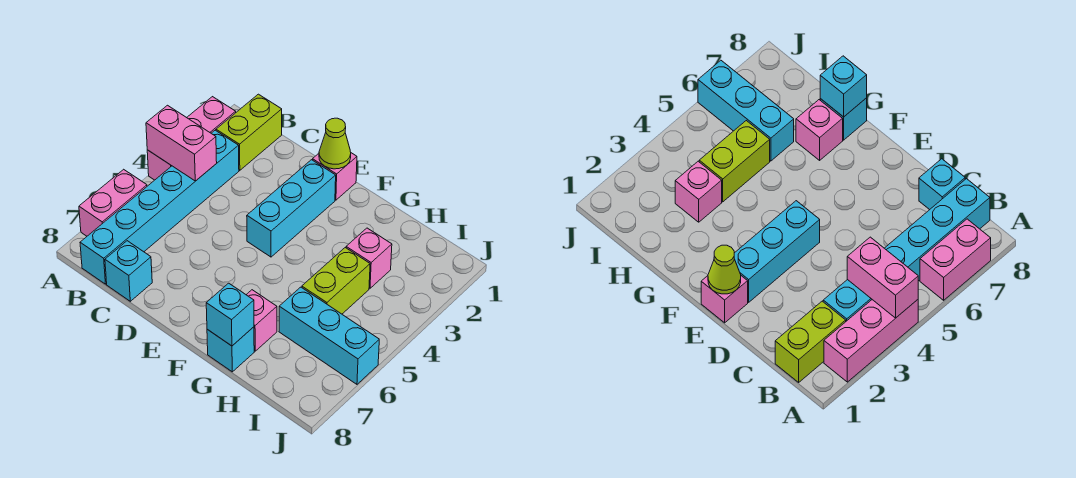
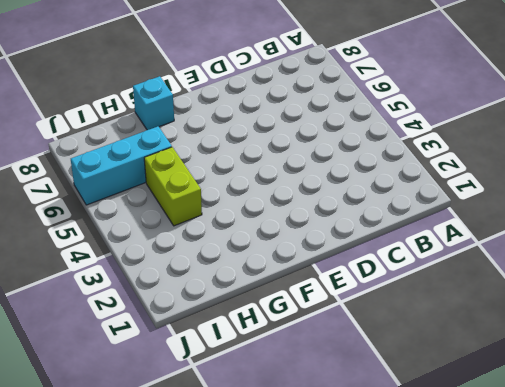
none -> pink 1x3 brick [147,97,236,180]
none -> pink 1x2 brick [79,169,147,236]
none -> lime 1x2 brick [216,94,282,170]

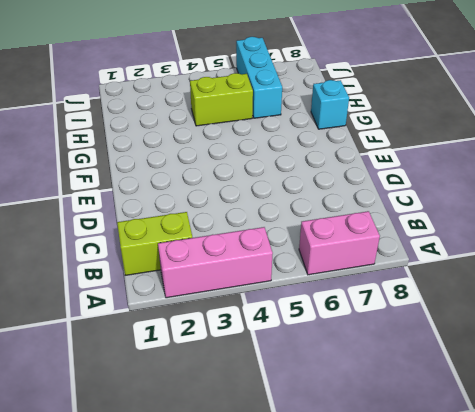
none -> cyan 1x6 brick [80,130,239,284]
none -> cyan 1x1 brick [105,241,152,301]
none -> pink 1x1 brick [313,153,357,200]

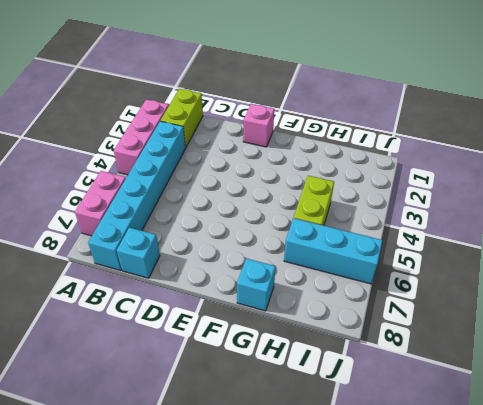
none -> cyan 1x3 brick [247,160,336,257]
none -> pink 1x1 brick [246,290,277,351]
none -> pink 1x1 brick [346,228,392,288]

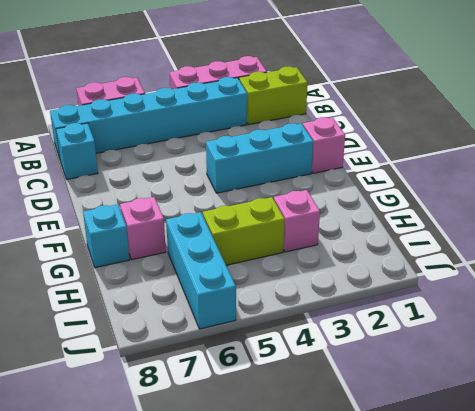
none -> pink 1x2 brick [146,105,217,181]
none -> lime 1x1 cone [319,118,351,169]
none -> cyan 1x1 brick [206,283,254,346]

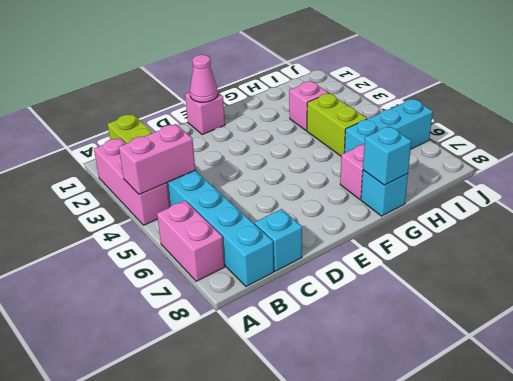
pink 1x1 cone [190,55,218,102] -> lime 1x1 cone [319,118,351,169]
none -> cyan 1x3 brick [247,160,336,257]

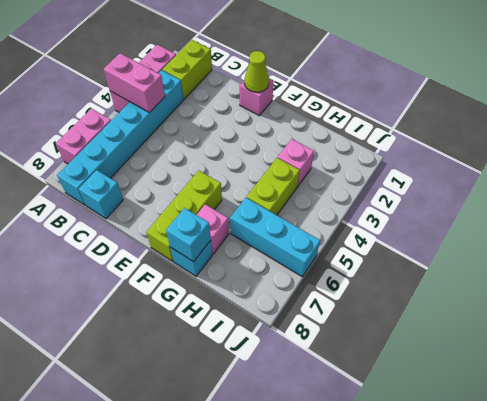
lime 1x3 brick [146,171,222,261] -> none
none -> cyan 1x3 brick [247,160,336,257]

